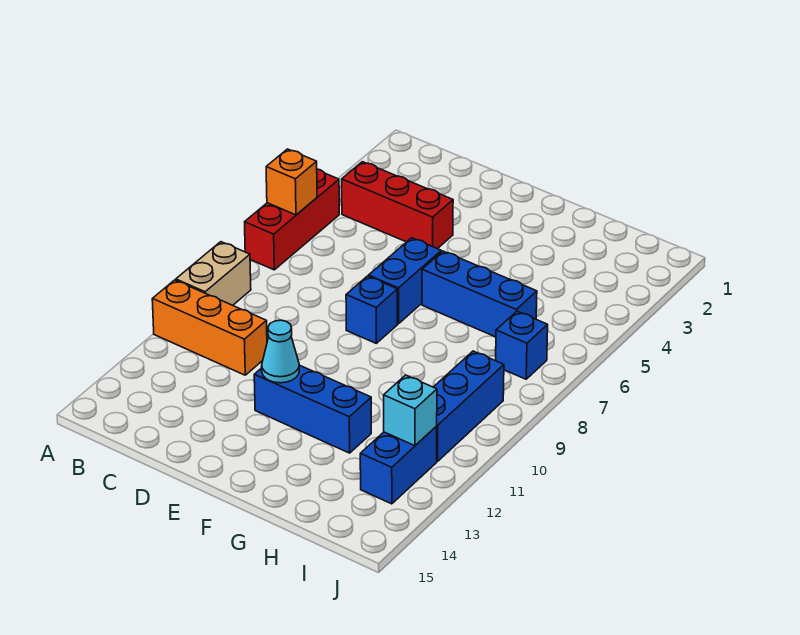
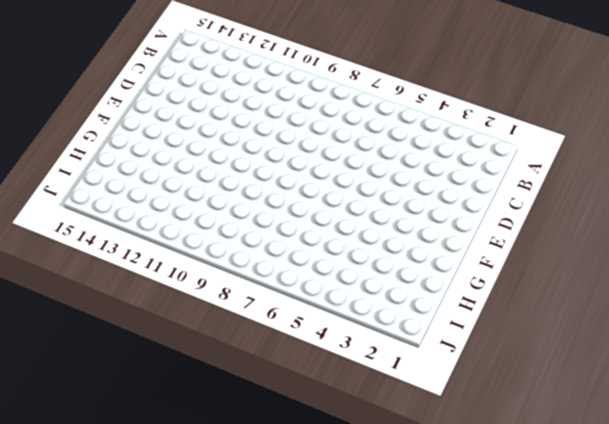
none -> red 1x3 brick [245,169,339,270]
none -> tan 1x2 brick [176,242,251,305]
none -> orange 1x3 brick [152,280,267,375]

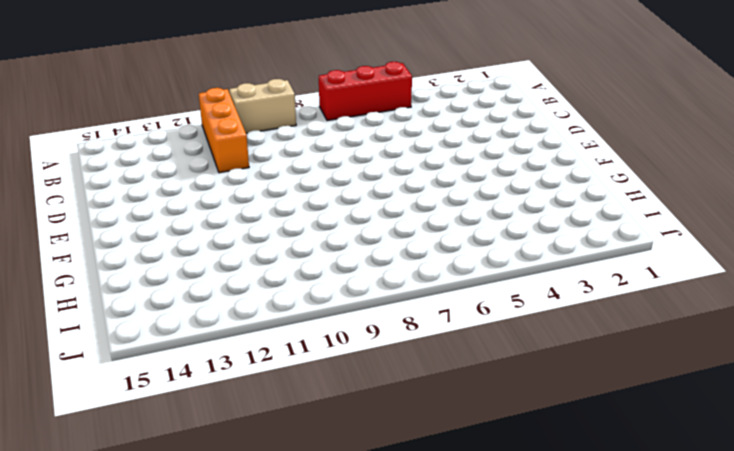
none -> red 1x3 brick [342,162,453,249]
none -> blue 1x2 brick [368,238,441,324]
none -> blue 1x1 brick [346,276,397,343]

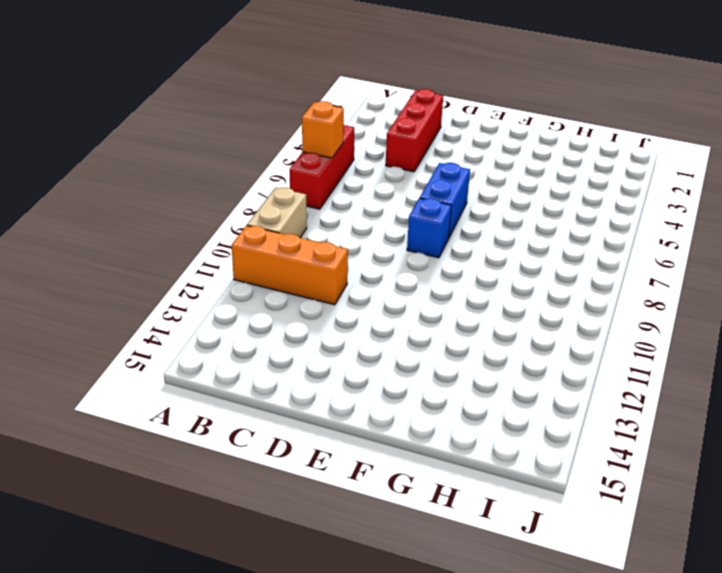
red 1x3 brick [386,89,443,172] -> red 1x3 brick turned to [342,162,453,249]
none -> blue 1x3 brick [254,365,371,453]
none -> blue 1x3 brick [422,251,537,337]
none -> blue 1x1 brick [496,311,548,379]

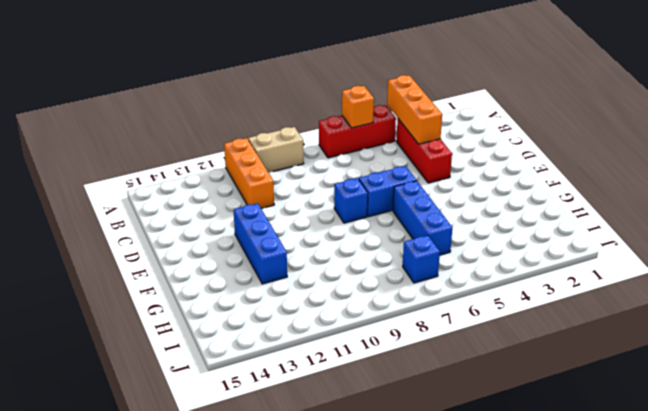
orange 1x3 brick [387,75,442,144] -> none
none -> blue 1x3 brick [434,351,504,461]
none -> blue 1x2 brick [360,426,437,504]
none -> cyan 1x1 cone [262,320,299,383]

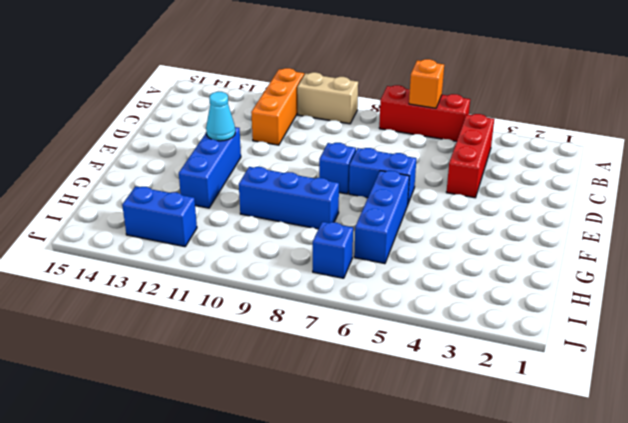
blue 1x3 brick [239,167,339,229] -> blue 1x3 brick moved to [434,351,504,461]
none -> cyan 1x1 brick [384,375,437,446]

